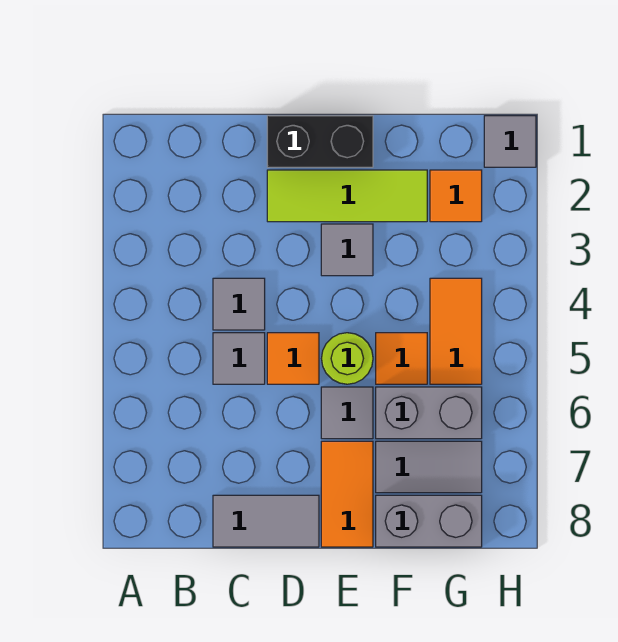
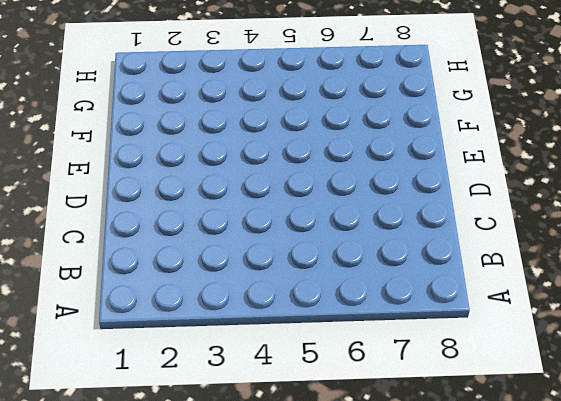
none -> grey 1x1 tile [213,278,265,330]
none -> grey 1x1 tile [213,333,265,384]
none -> grey 1x2 tile [213,495,319,547]

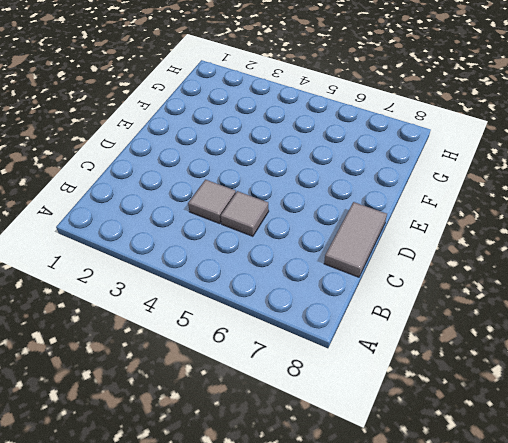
none -> black 1x2 brick [267,116,373,167]
none -> lime 1x3 tile [267,170,427,222]
none -> orange 1x1 tile [267,333,319,384]

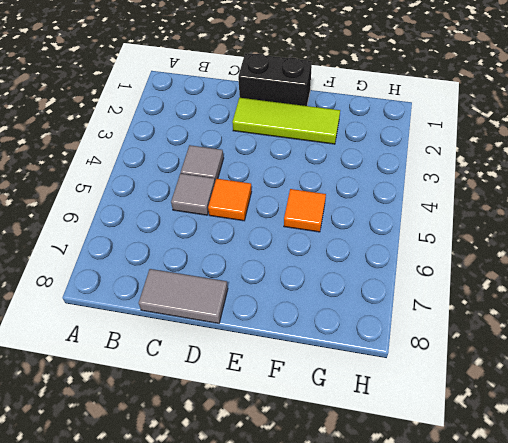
none -> grey 1x1 tile [321,224,373,276]
none -> lime 1x1 round brick [322,333,373,384]
none -> grey 1x1 tile [321,387,373,439]

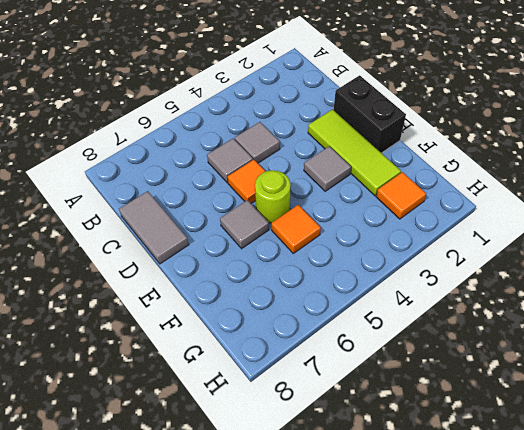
none -> orange 1x2 tile [321,441,373,547]
none -> grey 1x2 brick [376,387,482,439]
none -> grey 1x2 tile [376,441,482,493]

